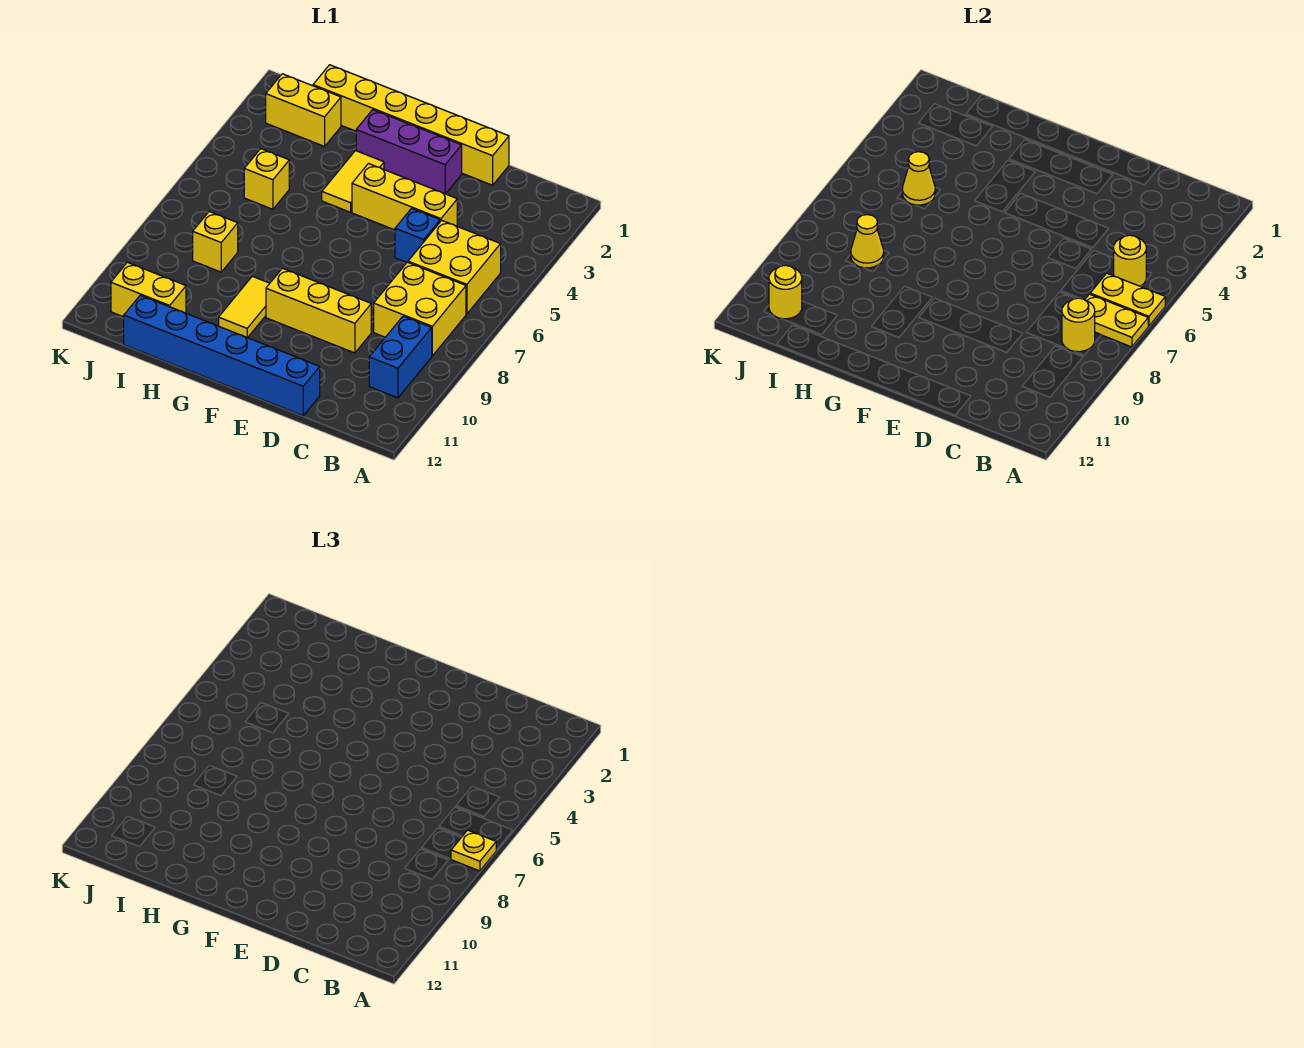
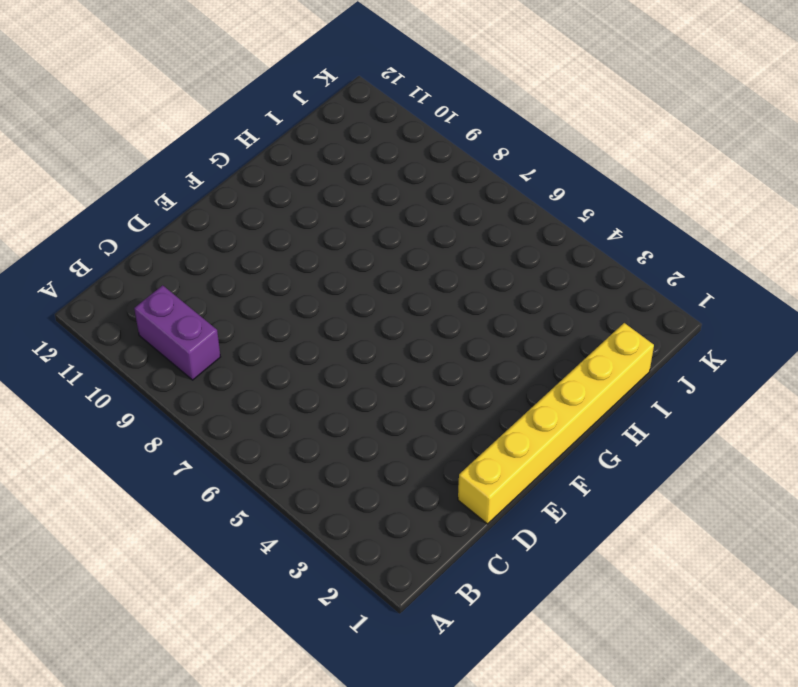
purple 1x2 brick [134,285,220,380] -> blue 1x2 brick [369,316,432,398]
none -> yellow 2x2 brick [408,220,501,314]
none -> yellow 2x2 brick [374,262,466,356]
none -> yellow 1x3 brick [352,164,457,230]

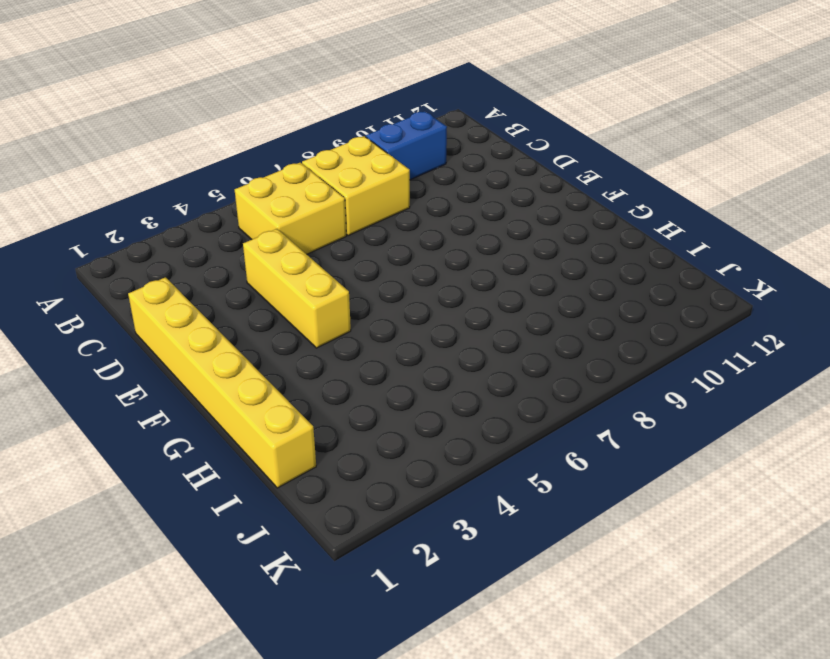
none -> blue 1x1 brick [395,208,440,262]
none -> yellow 1x3 brick [266,268,371,353]
none -> blue 1x6 brick [124,295,320,416]

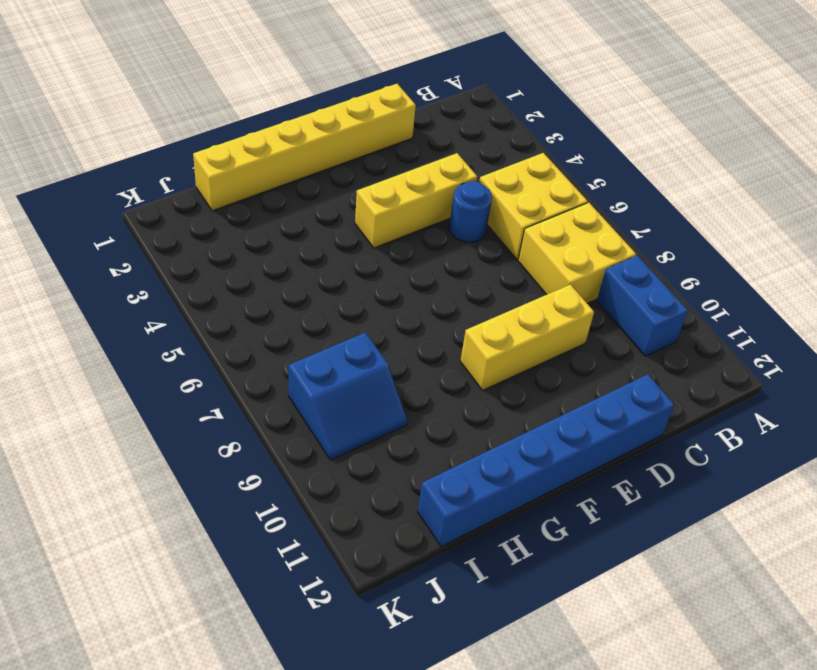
blue 1x1 round brick [449,181,492,242] -> blue 1x1 brick [395,208,440,262]
blue 2x2 slope [289,333,407,460] -> yellow 1x1 brick [193,212,238,272]
none -> purple 1x3 brick [356,110,462,194]
none -> yellow 1x2 tile [322,151,384,212]
none -> yellow 1x2 tile [219,276,270,338]

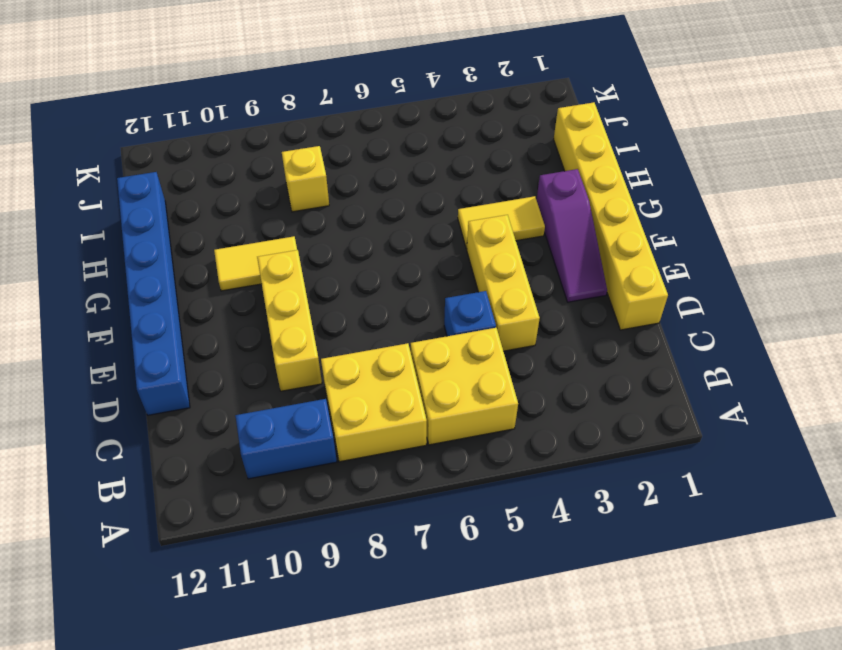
purple 1x3 slope [537,169,607,302] -> purple 1x3 brick [356,110,462,194]
none -> yellow 1x2 brick [266,74,341,146]
none -> yellow 1x1 brick [244,149,289,209]
none -> yellow 1x2 brick [111,262,186,317]

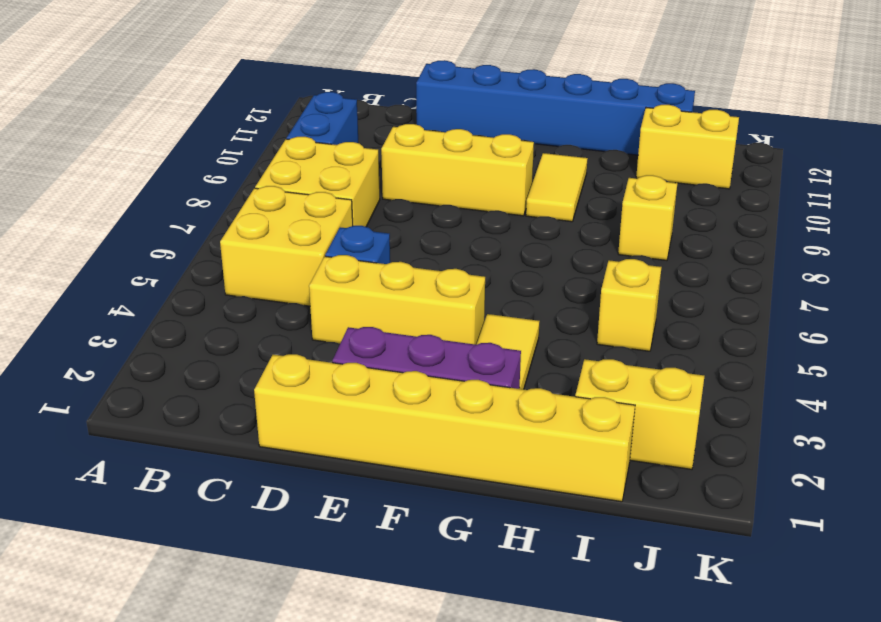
none -> yellow 1x2 plate [1090,273,1165,326]
none -> yellow 1x2 plate [1085,294,1148,347]
none -> yellow 1x1 round brick [1114,235,1146,286]

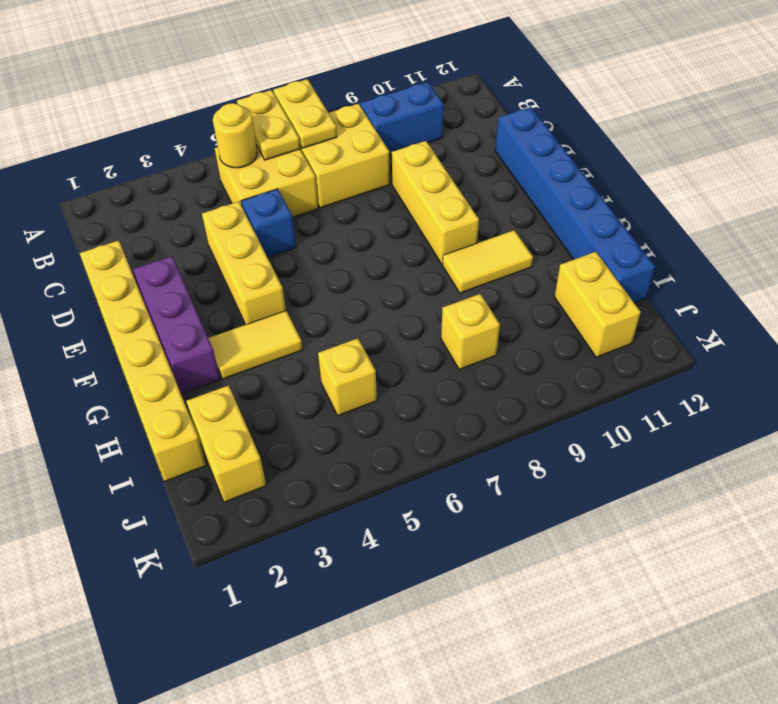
none -> yellow 1x1 round brick [1062,298,1095,352]
none -> yellow 1x1 cone [902,152,935,205]
none -> yellow 1x1 cone [851,215,884,268]

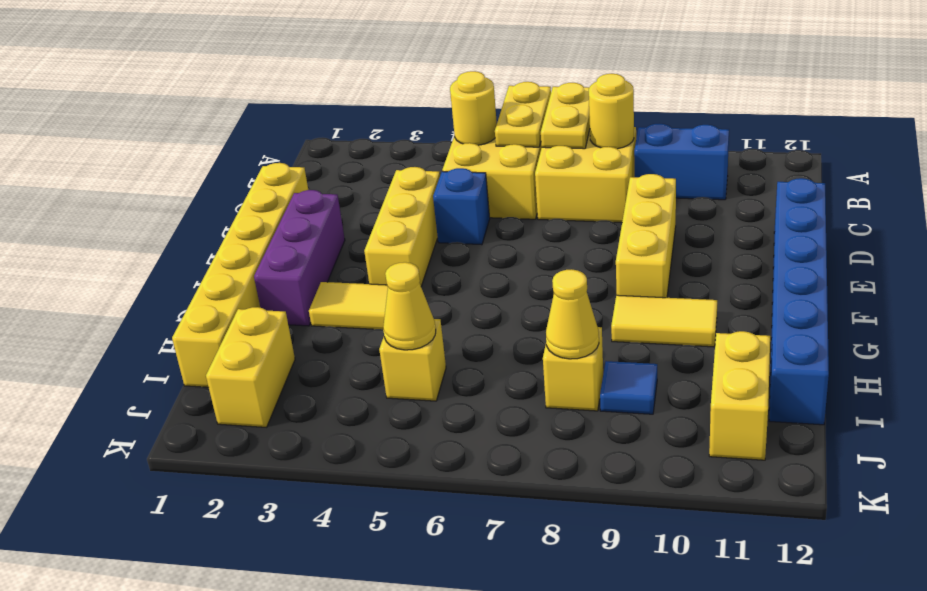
blue 1x1 tile [600,361,657,414] -> none
none -> yellow 1x1 round brick [769,265,802,319]
none -> yellow 1x1 plate [451,830,496,871]

